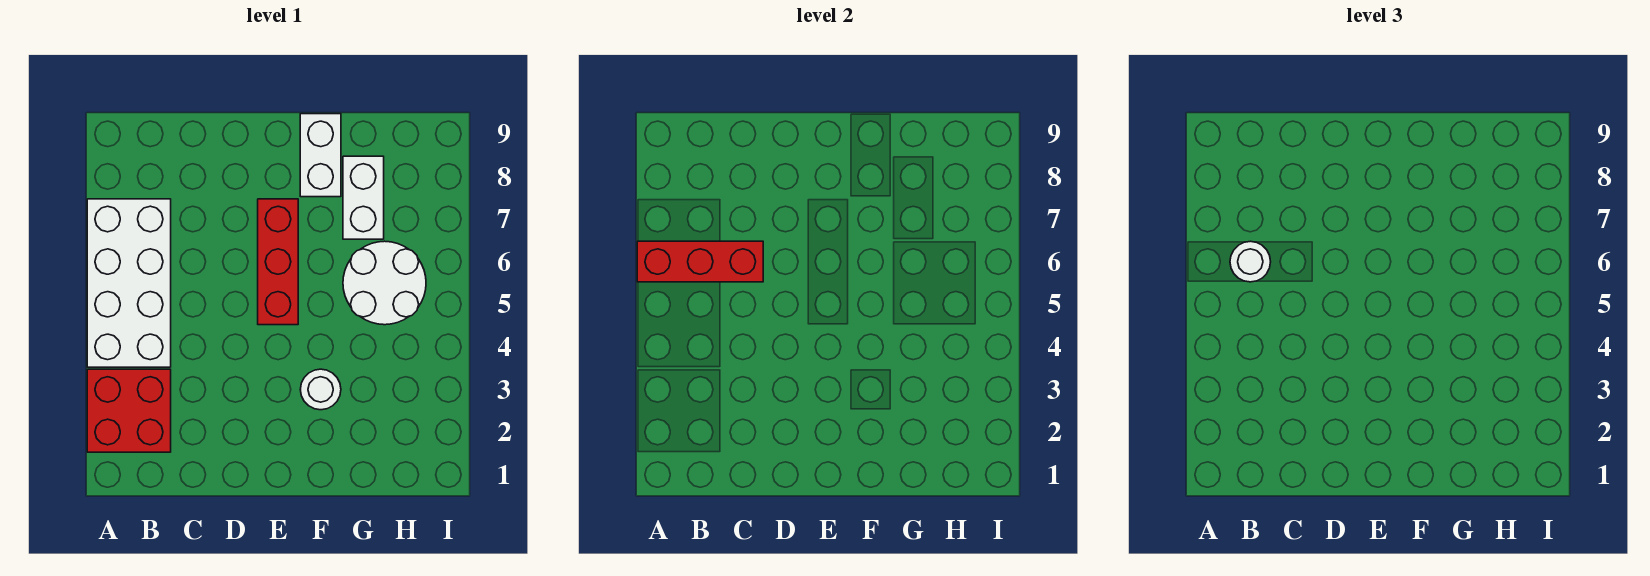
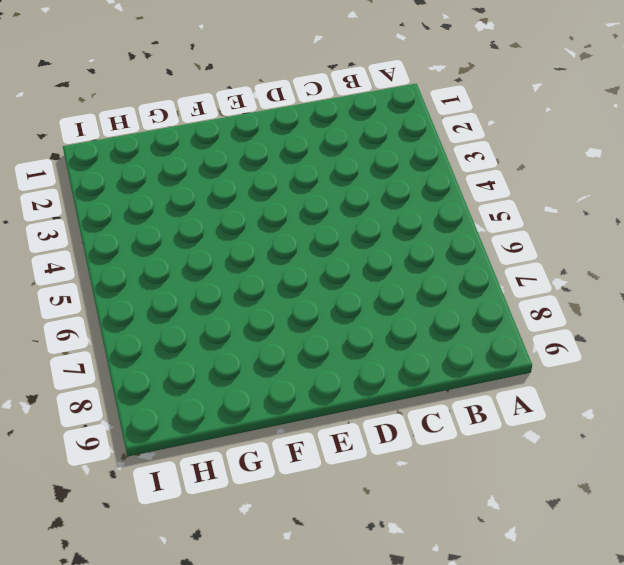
none -> red 2x2 brick [87,369,171,452]
none -> white 2x4 brick [87,199,171,367]

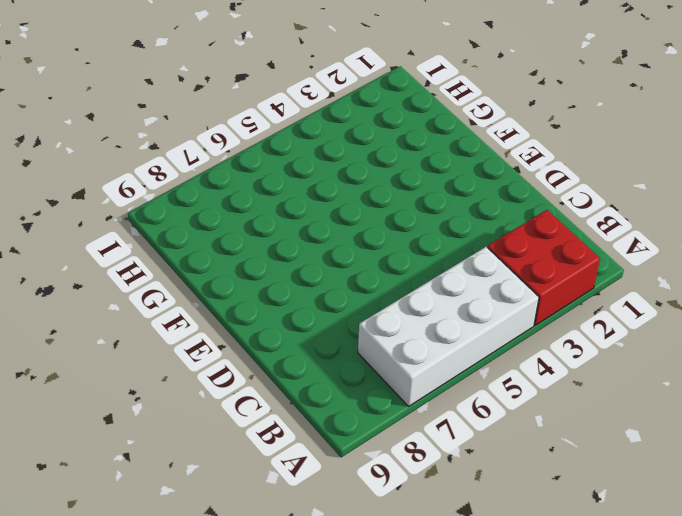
none -> red 1x3 brick [258,199,298,325]
none -> white 1x1 round brick [300,369,341,410]

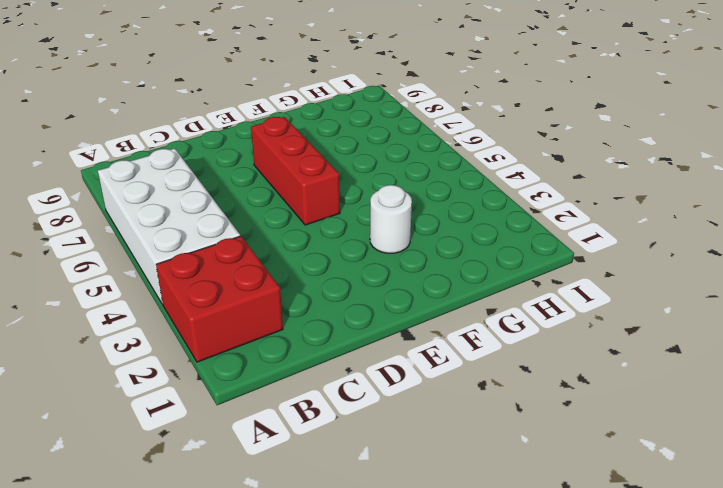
none -> white 1x2 brick [300,114,341,197]
none -> white 2x2 round brick [343,241,426,325]

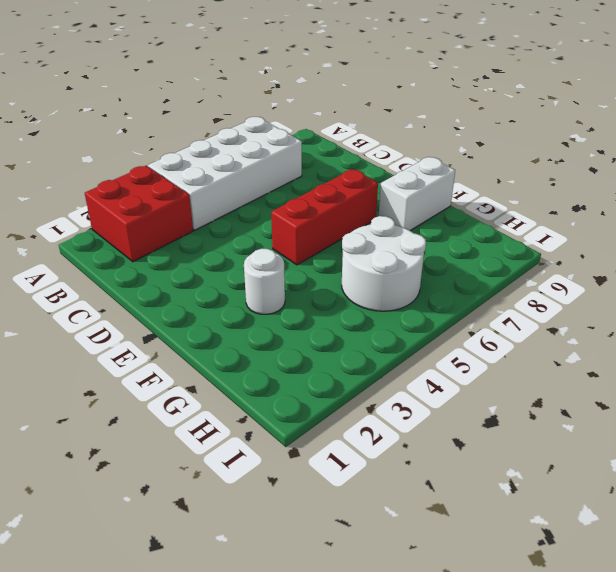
none -> white 1x2 brick [343,156,384,239]
none -> red 1x3 brick [637,241,763,282]

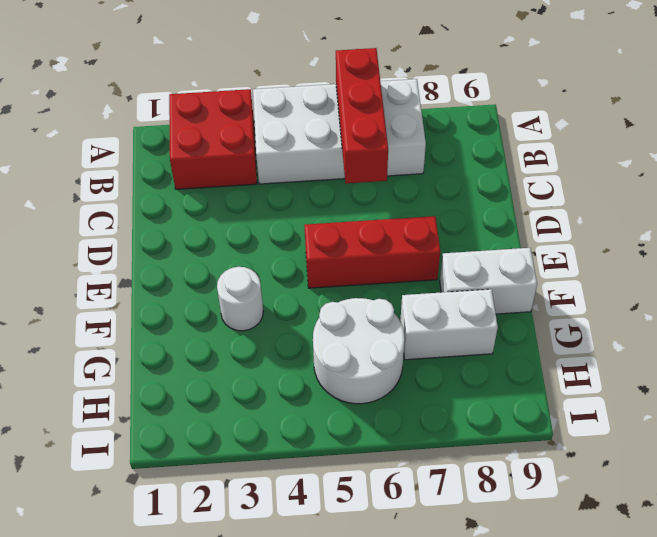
none -> white 1x1 round brick [1230,241,1271,282]

